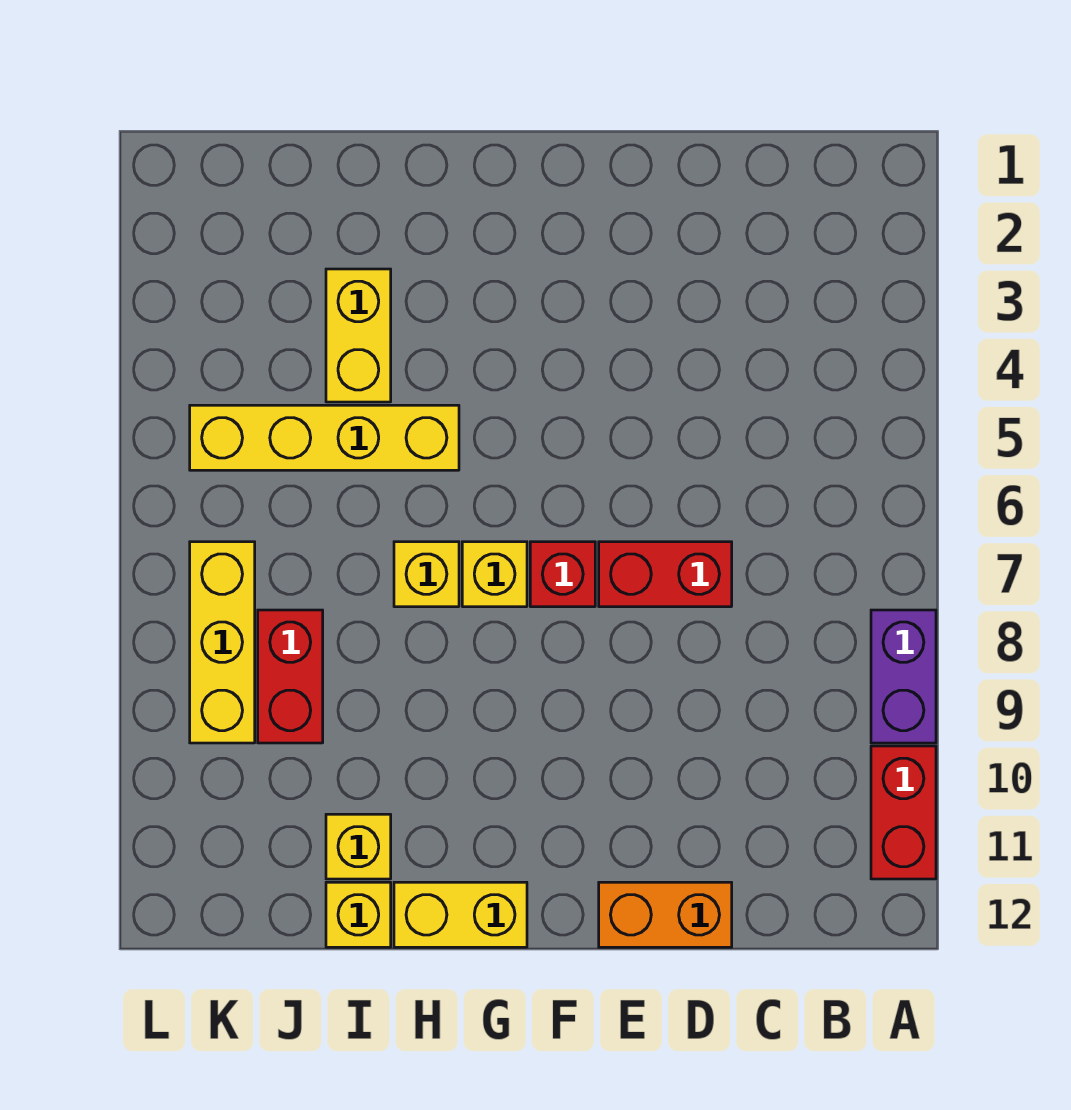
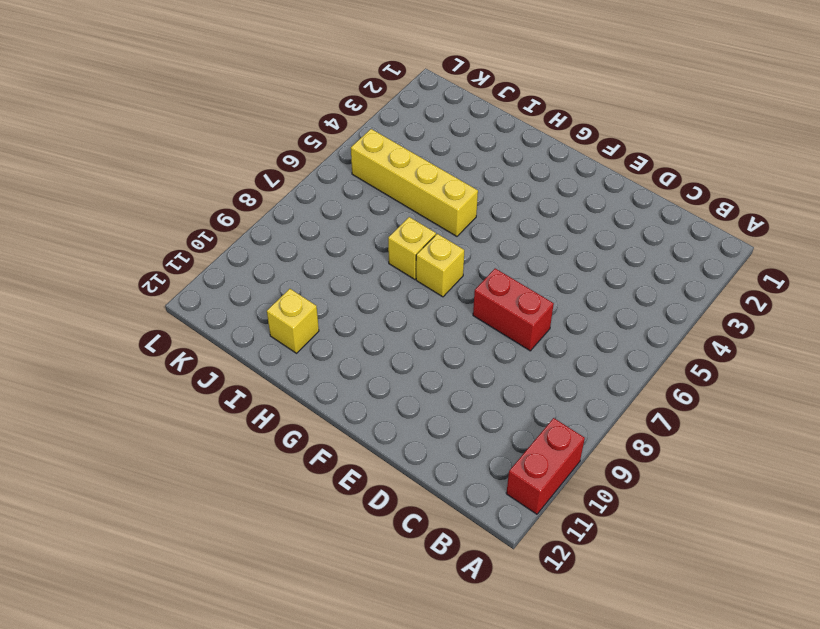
none -> purple 1x2 brick [871,610,936,743]
none -> orange 1x2 brick [599,882,732,947]
none -> red 1x1 brick [530,542,595,607]

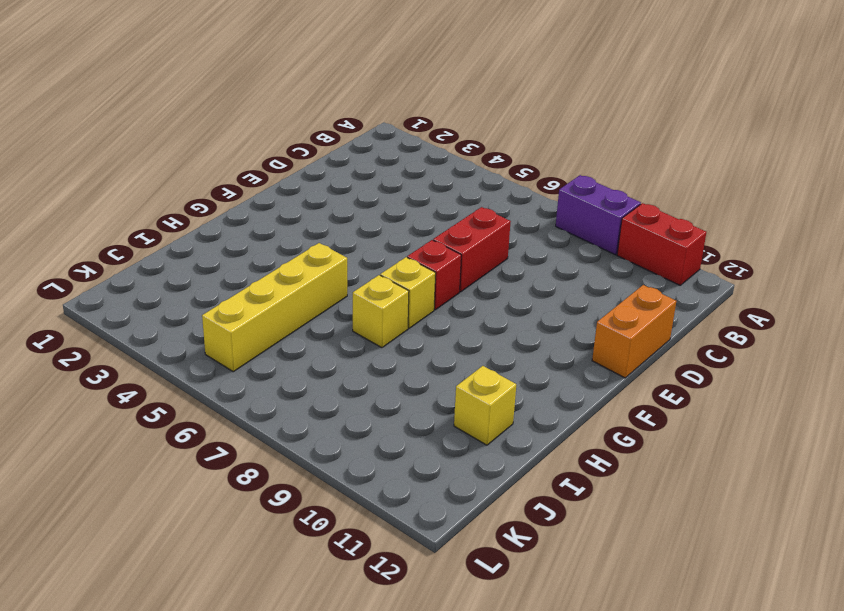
none -> yellow 1x2 brick [394,882,527,947]
none -> yellow 1x2 brick [326,269,391,402]
none -> yellow 1x1 brick [326,882,391,947]

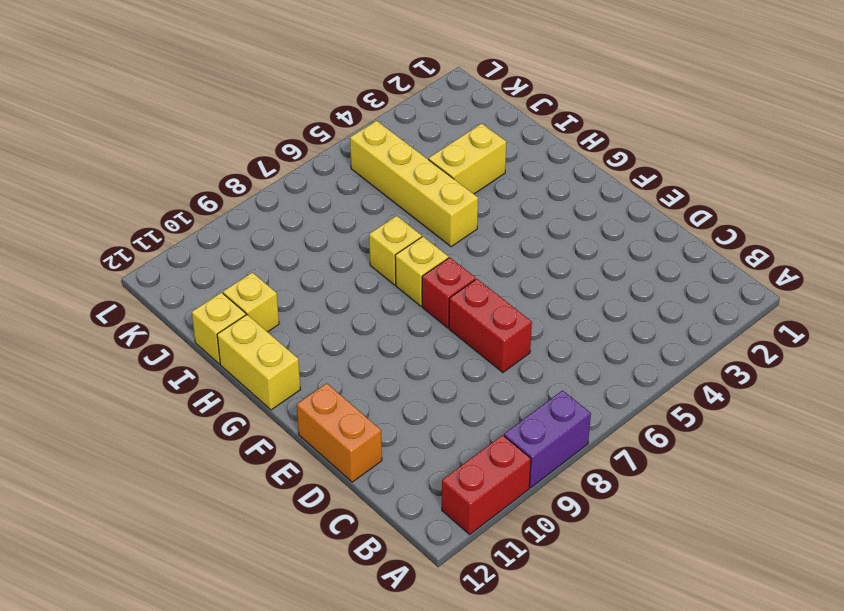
none -> red 1x2 brick [258,610,323,743]
none -> yellow 1x3 brick [190,542,255,743]

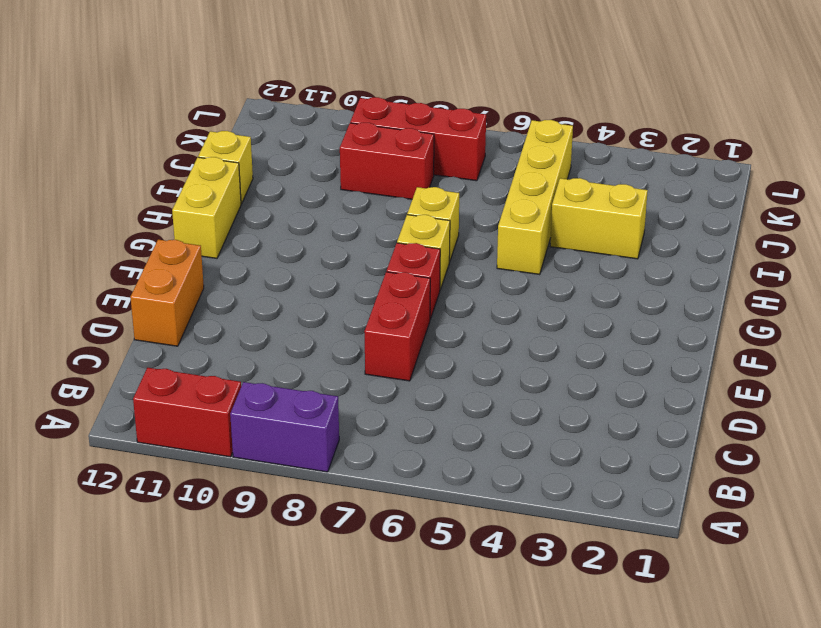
red 1x3 brick [350,97,486,181] -> yellow 1x3 brick [190,542,255,743]
none -> yellow 1x1 brick [326,814,391,879]

